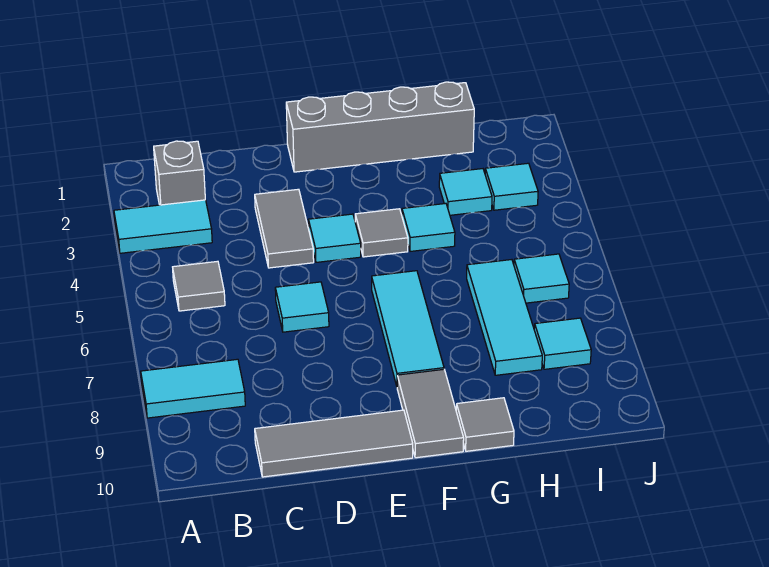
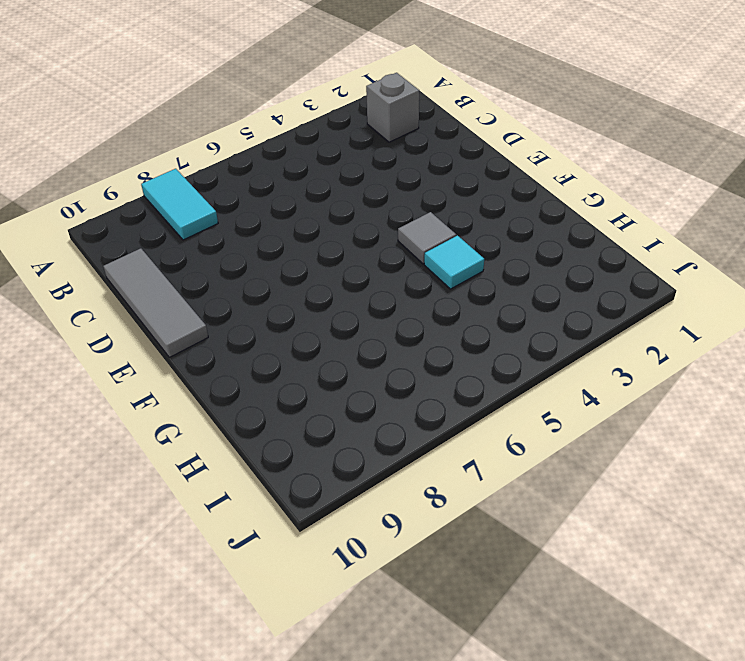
none -> cyan 1x2 tile [114,200,212,253]
none -> grey 1x1 tile [173,261,225,311]
none -> grey 1x2 tile [255,189,314,268]

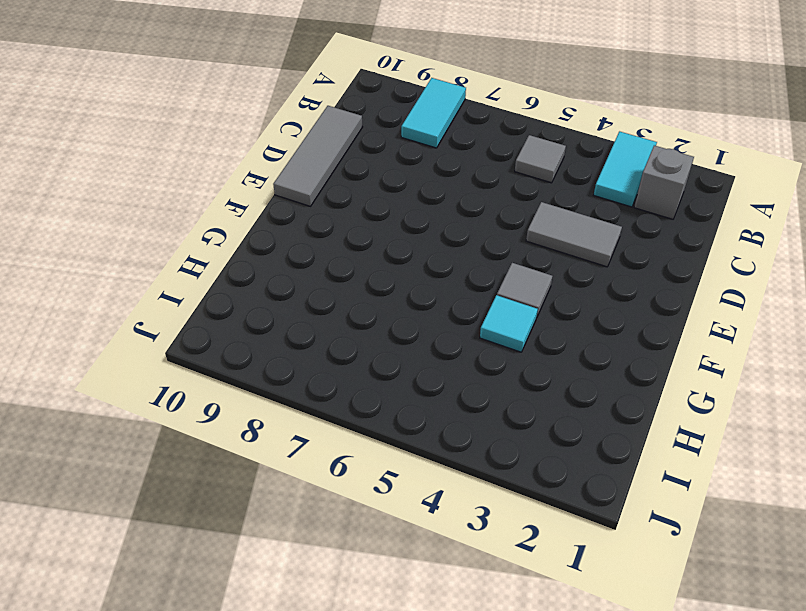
none -> cyan 1x1 tile [275,282,329,332]
none -> grey 1x4 brick [286,82,474,172]
none -> cyan 1x1 tile [309,214,361,262]

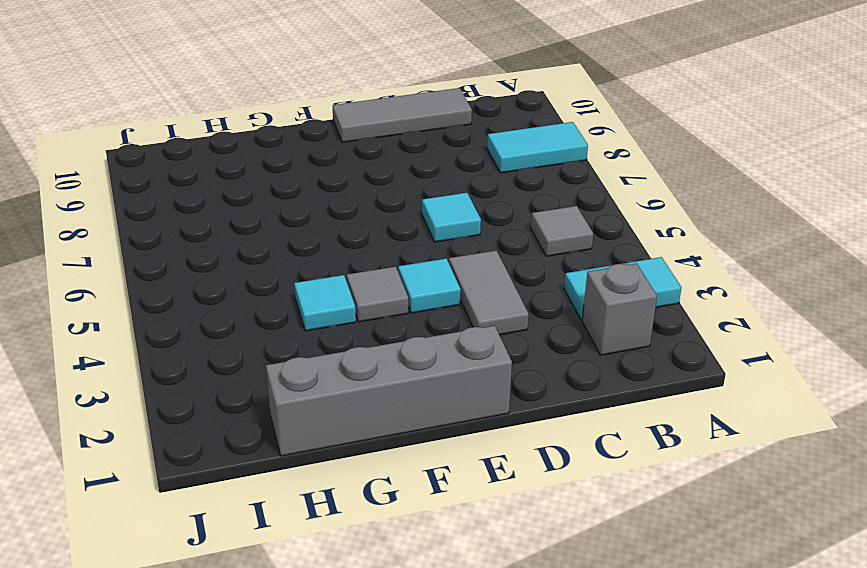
none -> cyan 1x3 tile [372,271,444,386]
none -> grey 1x2 tile [397,369,464,458]
none -> grey 1x1 tile [456,398,514,451]

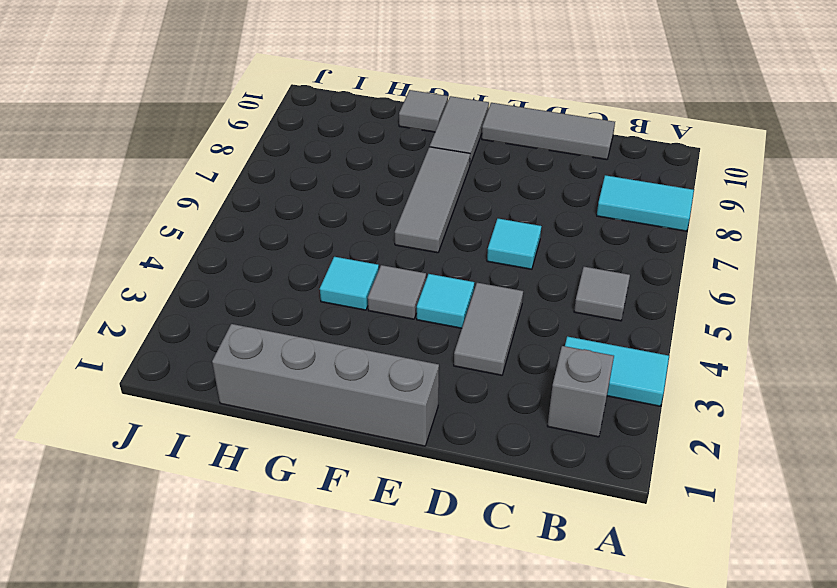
grey 1x3 tile [395,147,470,253] -> cyan 1x3 tile [372,271,444,386]
none -> cyan 1x1 tile [439,169,492,215]
none -> cyan 1x3 tile [467,260,542,375]
none -> cyan 1x1 tile [485,163,538,210]

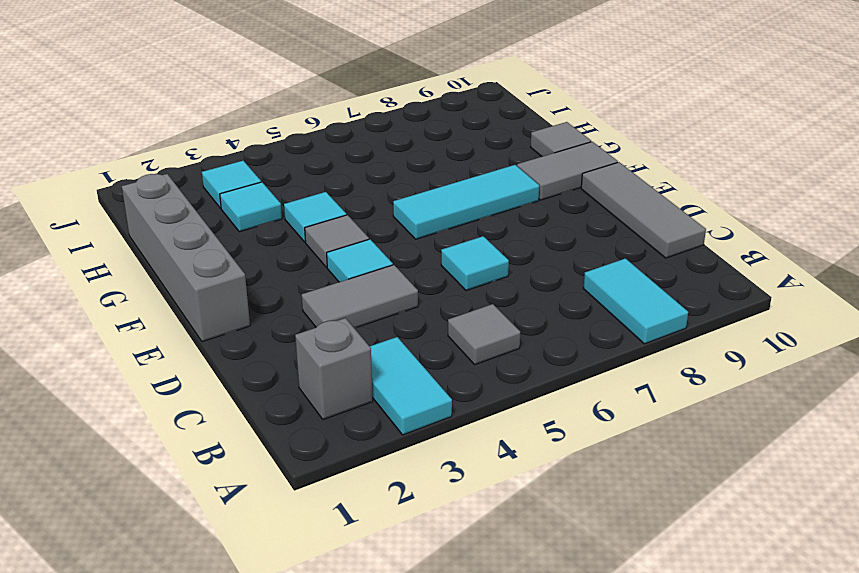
none -> cyan 1x3 tile [467,260,542,375]
none -> cyan 1x1 tile [514,254,569,303]
none -> cyan 1x1 tile [534,318,591,369]

